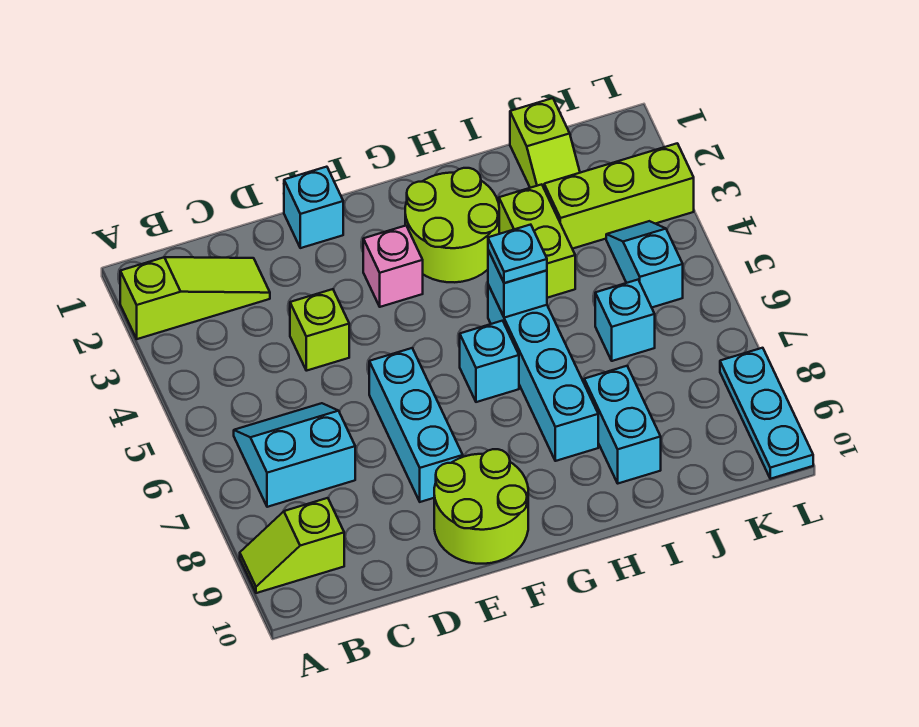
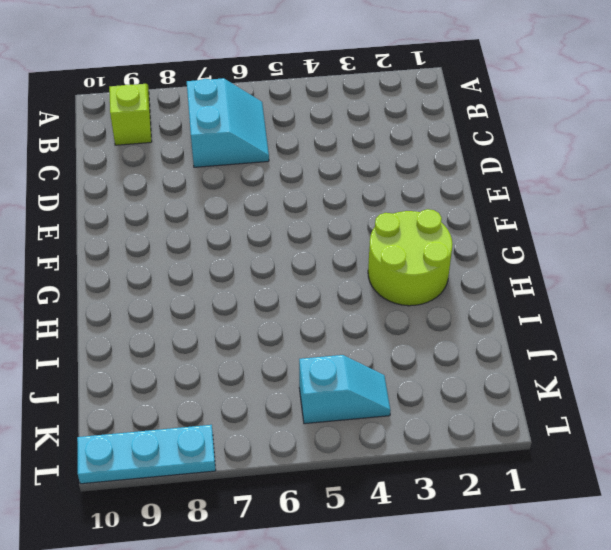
none -> lime 1x3 slope [120,257,270,339]
none -> lime 1x1 brick [290,289,349,371]
none -> cyan 1x1 brick [284,167,343,248]

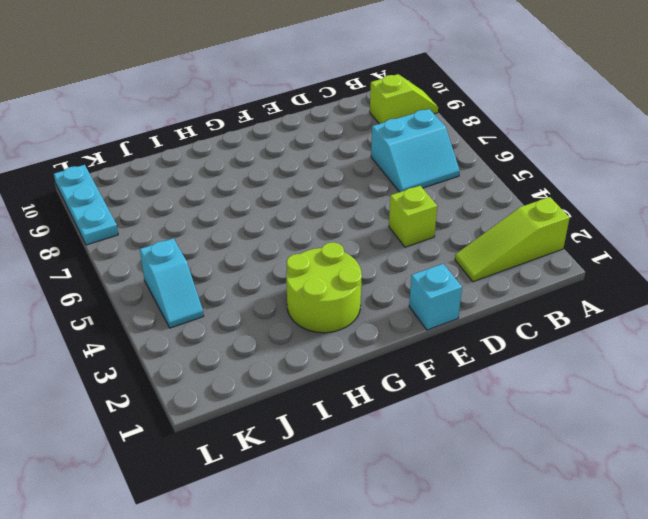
none -> cyan 1x3 brick [369,348,463,502]
none -> lime 2x2 round brick [434,449,528,564]
none -> pink 1x1 brick [363,226,423,307]

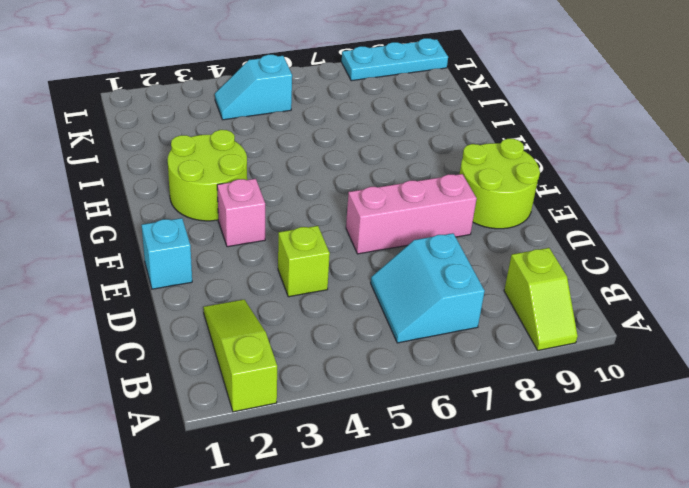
pink 1x3 brick [346,174,477,254] -> cyan 1x3 brick [369,348,463,502]
none -> cyan 1x1 brick [460,321,519,402]
none -> cyan 1x4 brick [488,285,598,461]
none -> lime 1x2 brick [499,184,575,298]

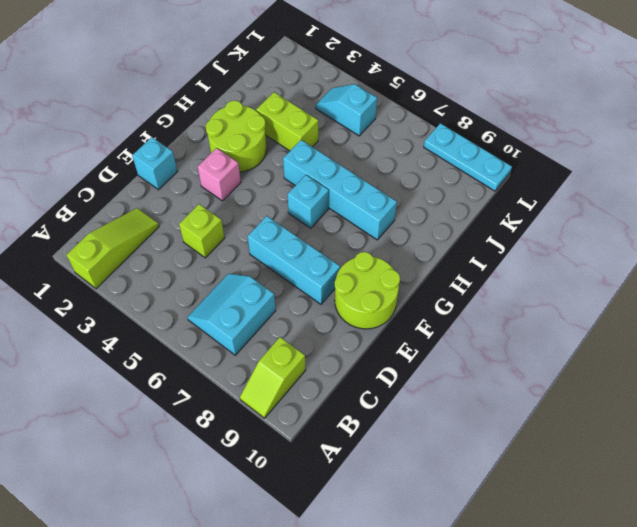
none -> cyan 1x2 brick [584,366,661,483]
none -> lime 1x2 slope [510,98,580,188]
none -> lime 1x3 brick [544,143,694,249]

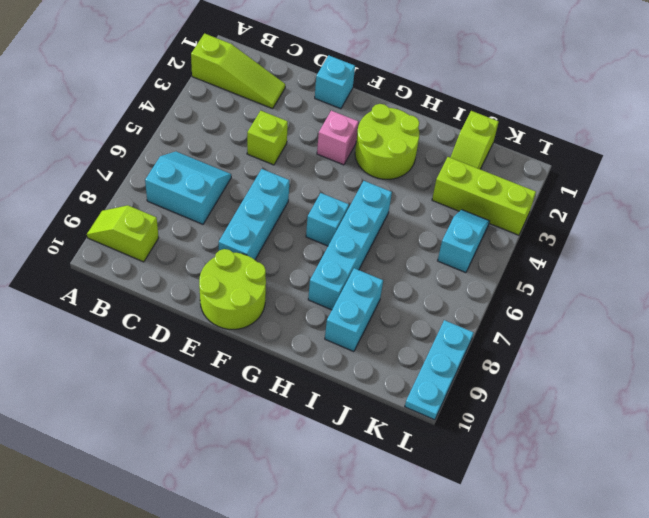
none -> lime 1x2 brick [499,184,575,298]
none -> cyan 1x1 brick [595,280,655,361]
none -> cyan 1x1 brick [488,250,547,318]

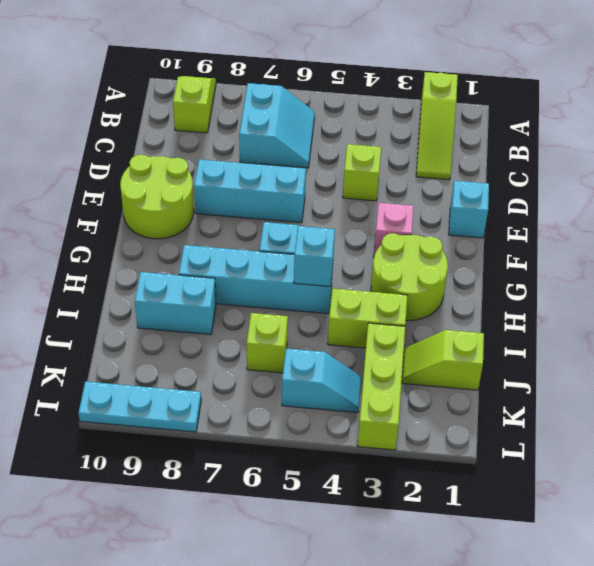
lime 1x1 brick [247,313,288,373] -> cyan 1x1 brick [595,280,655,361]
none -> cyan 1x1 plate [488,225,547,283]

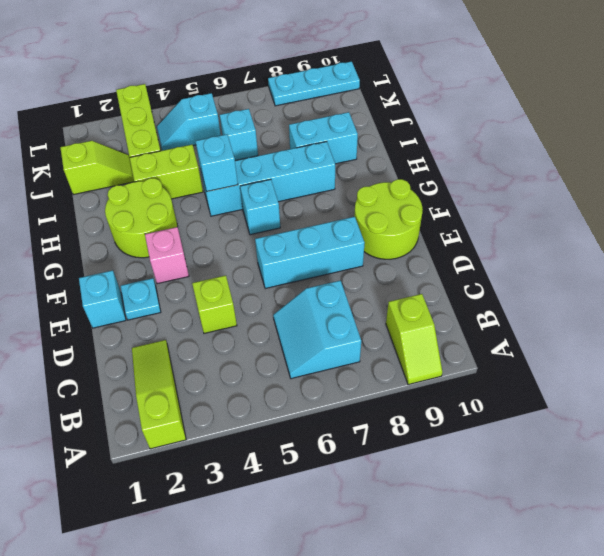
cyan 1x1 plate [121,278,161,320] -> cyan 1x1 plate moved to [488,225,547,283]

